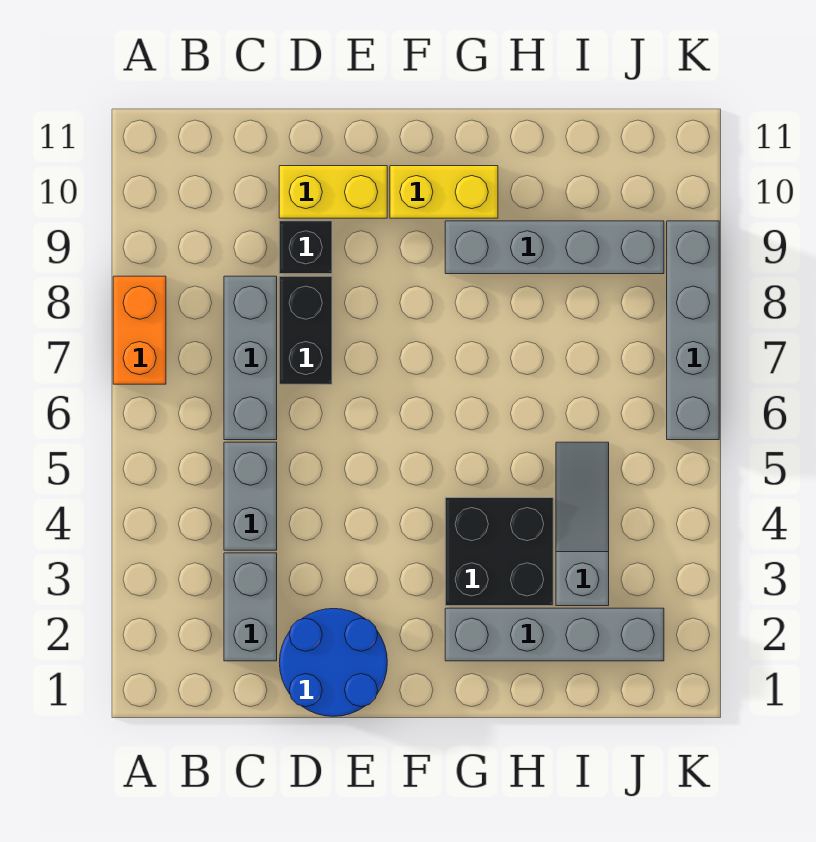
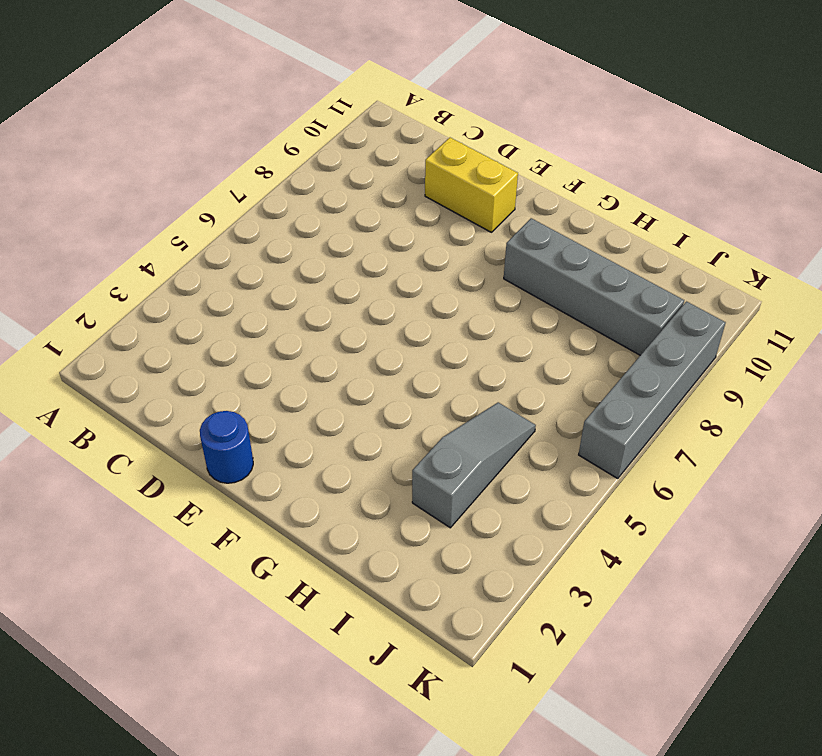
blue 1x1 round brick [200,411,253,483] -> blue 2x2 round brick [279,609,387,716]
none -> orange 1x2 brick [113,276,166,384]
none -> grey 1x2 brick [224,553,277,661]
none -> grey 1x2 brick [224,442,277,550]

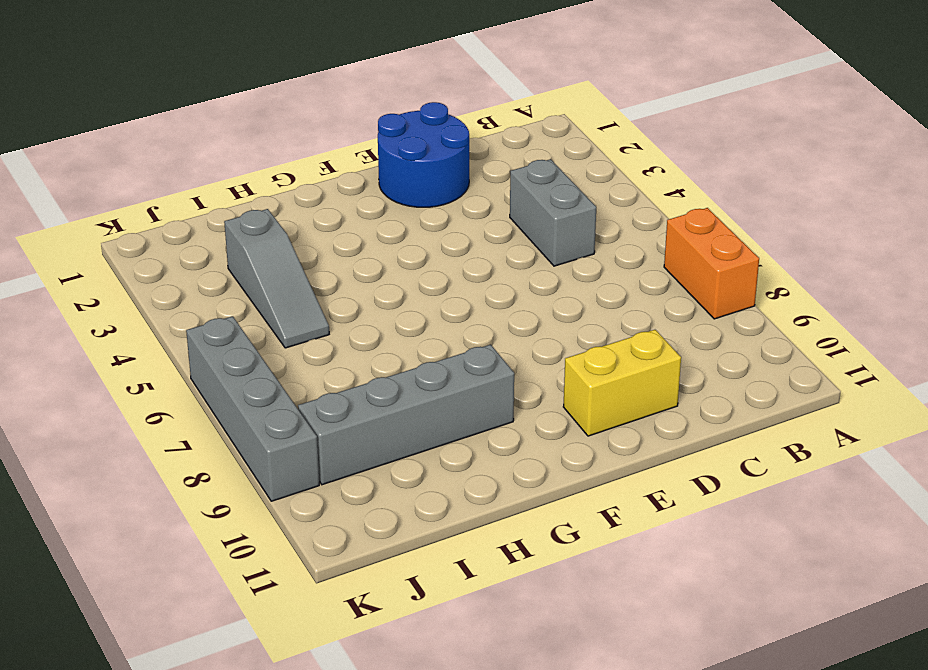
none -> grey 1x2 brick [224,553,277,661]
none -> grey 1x3 brick [224,276,277,440]
none -> black 1x2 brick [279,276,332,384]

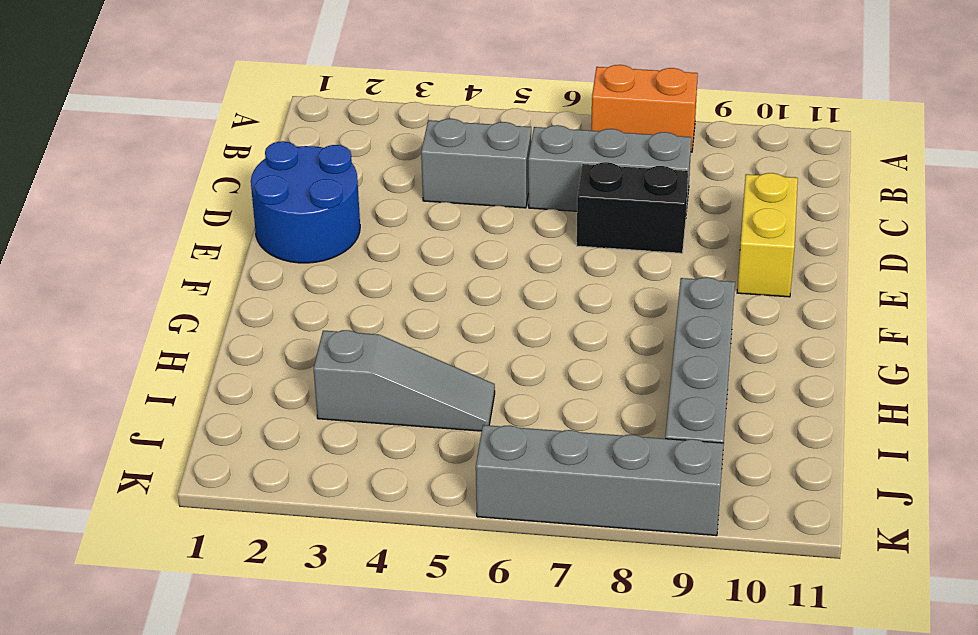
none -> grey 1x2 brick [224,553,277,661]
none -> black 1x1 brick [279,221,332,274]
none -> yellow 1x2 brick [390,166,498,218]

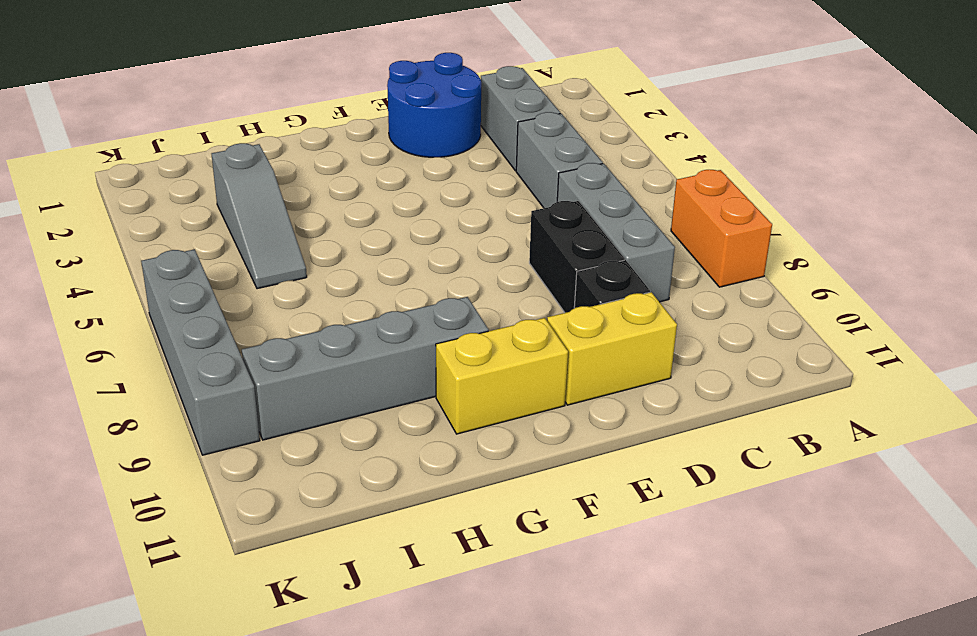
none -> grey 1x4 brick [445,608,664,661]
none -> black 2x2 brick [445,498,553,606]

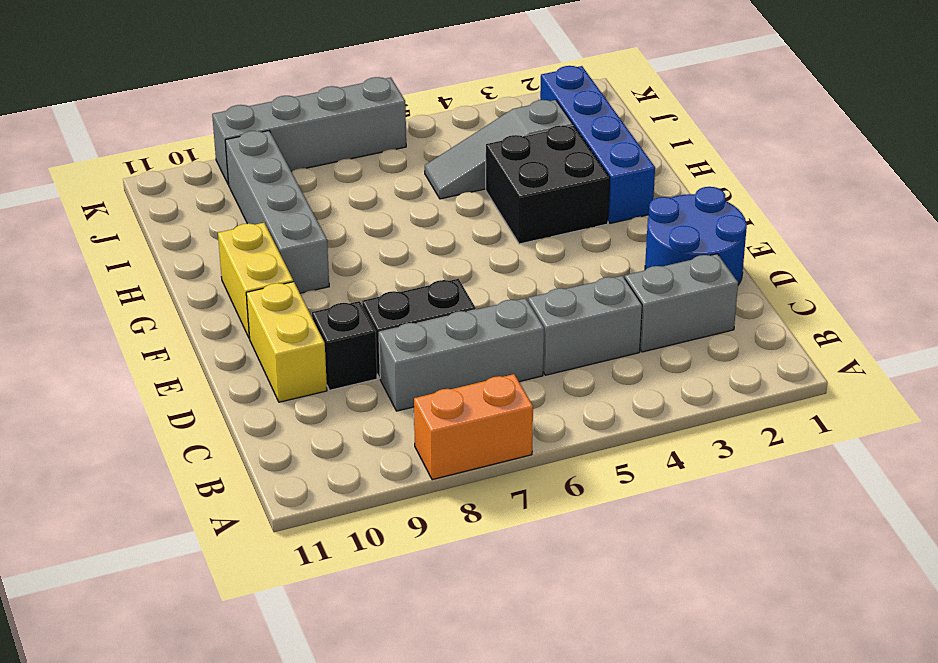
blue 1x4 brick [540,66,655,223] -> grey 1x4 brick [445,608,664,661]

